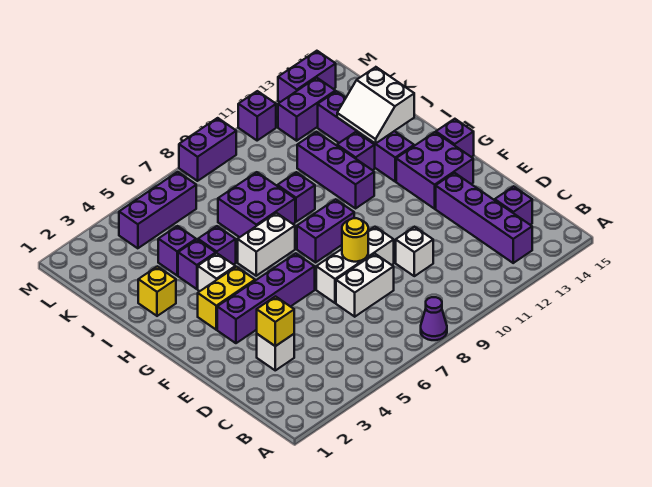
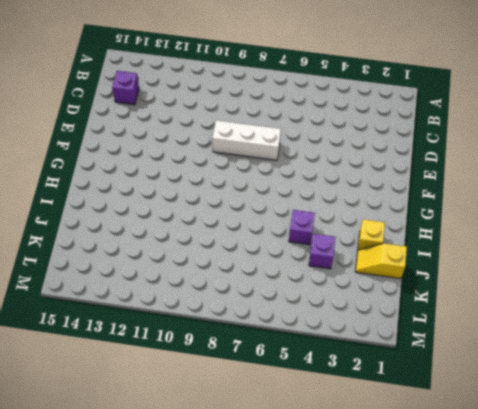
yellow 1x2 slope [355,243,407,279] -> none
none -> purple 1x1 cone [421,297,447,340]
none -> purple 1x4 brick [436,173,532,263]
none -> white 1x1 brick [257,334,294,370]
none -> white 1x2 brick [336,254,394,317]

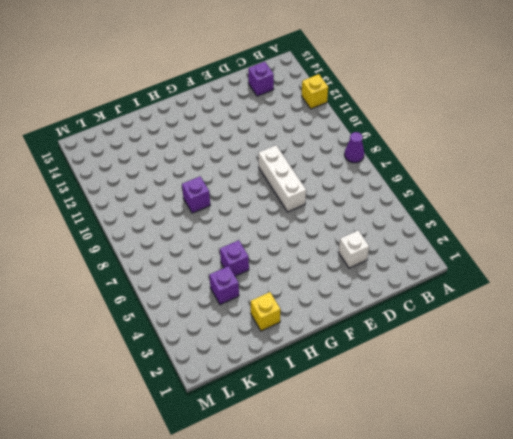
yellow 1x1 brick [302,74,328,109] -> yellow 1x1 brick moved to [257,297,294,346]
none -> purple 1x4 brick [436,173,532,263]
none -> white 1x2 brick [336,254,394,317]
none -> white 1x1 brick [396,227,433,276]
none -> purple 1x4 brick [217,253,315,343]

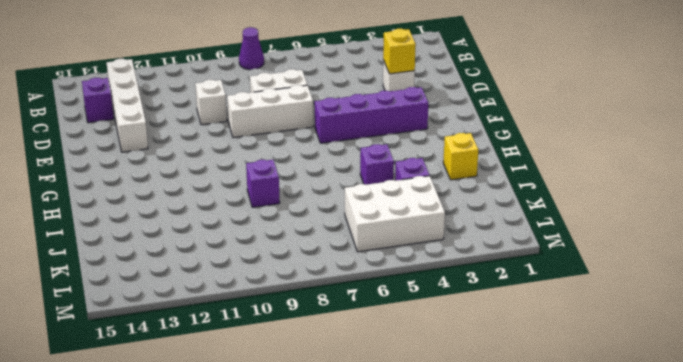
white 1x4 brick [107,59,148,152] -> purple 1x4 brick [436,173,532,263]
white 2x3 brick [345,176,445,252] -> purple 1x3 brick [119,172,196,248]
none -> purple 2x2 brick [396,132,473,209]
none -> yellow 1x2 brick [198,267,255,330]
none -> purple 1x2 brick [297,199,354,262]
none -> purple 1x1 brick [436,119,474,157]

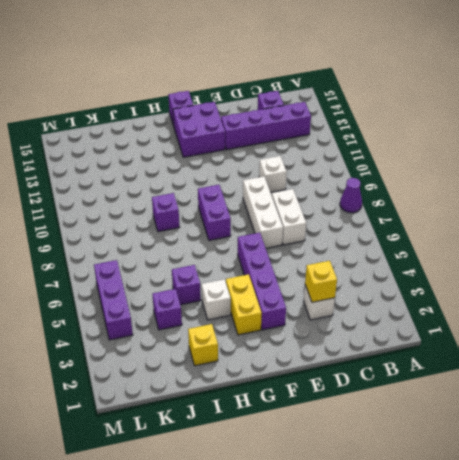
none -> white 1x2 brick [238,213,295,276]
none -> purple 1x3 brick [297,132,374,208]
none -> purple 1x4 brick [318,91,414,181]
none -> purple 1x1 brick [178,240,216,289]

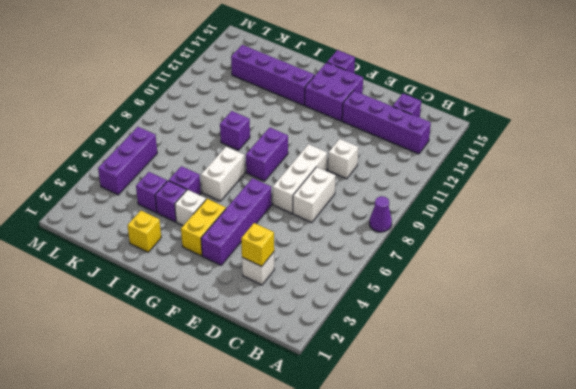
none -> purple 1x3 brick [297,132,374,208]
none -> purple 2x2 brick [218,172,295,237]
none -> purple 1x1 brick [337,132,375,170]
none -> purple 1x2 brick [278,78,335,141]

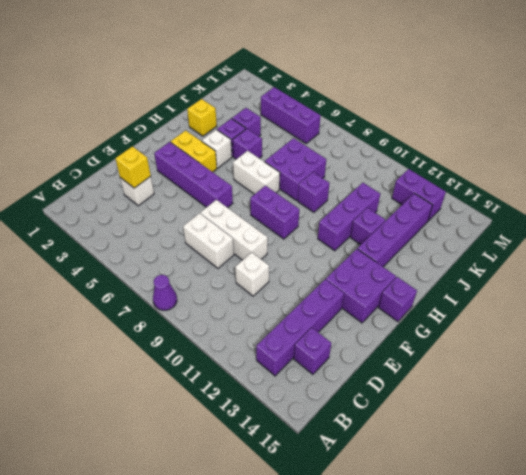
none -> purple 1x2 brick [179,118,236,181]
none -> purple 1x1 brick [238,91,276,140]
none -> purple 1x2 brick [278,51,336,102]
none -> yellow 1x1 round brick [342,218,368,262]

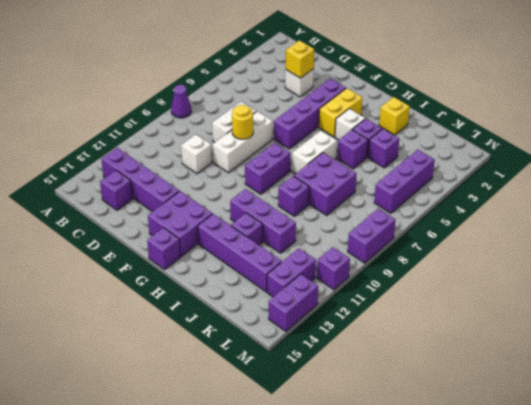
none -> white 2x2 slope [337,67,414,144]

